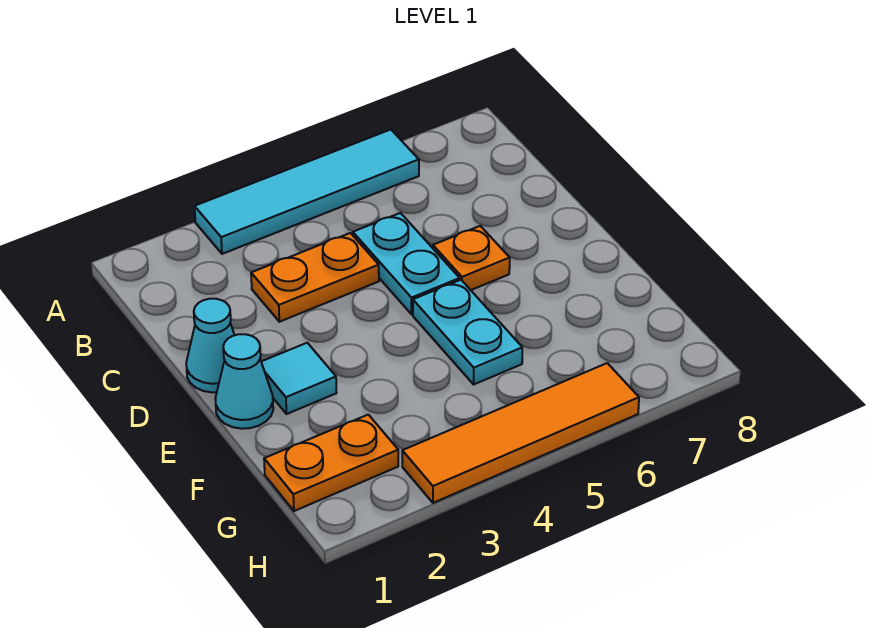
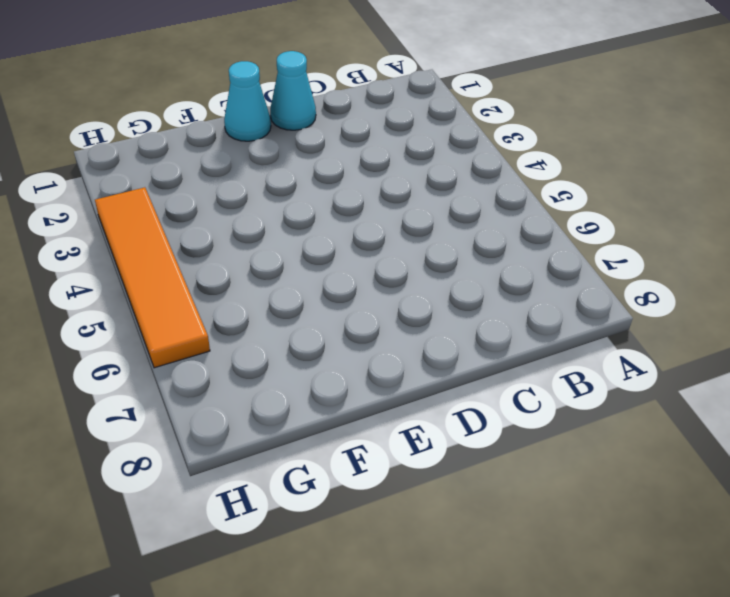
none -> cyan 1x4 tile [195,130,419,254]
none -> orange 1x2 plate [251,233,379,322]

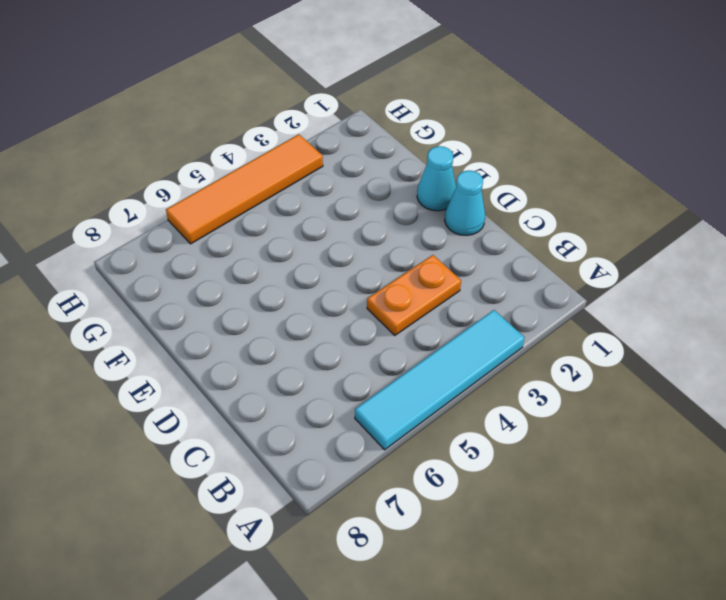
none -> cyan 1x2 plate [353,213,460,314]
none -> orange 1x1 plate [433,226,510,290]

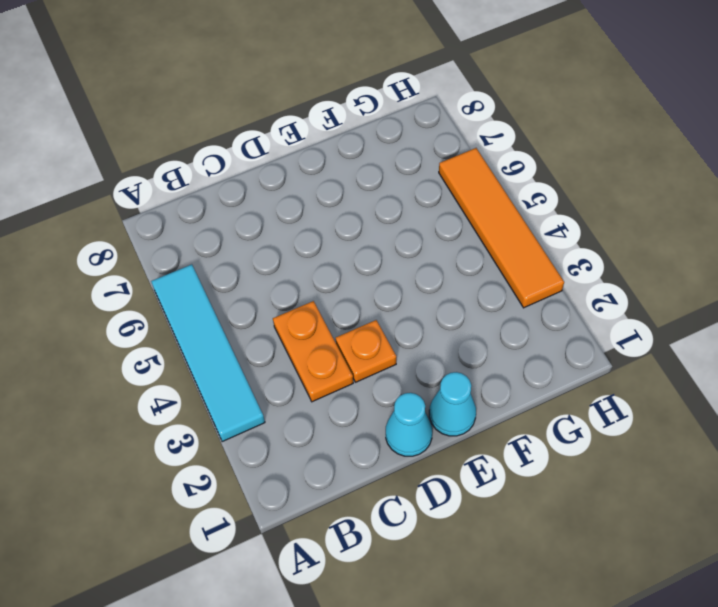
orange 1x1 plate [336,320,396,382] -> orange 1x1 plate moved to [433,226,510,290]
none -> cyan 1x2 plate [353,213,460,314]
none -> cyan 1x1 tile [261,343,336,414]

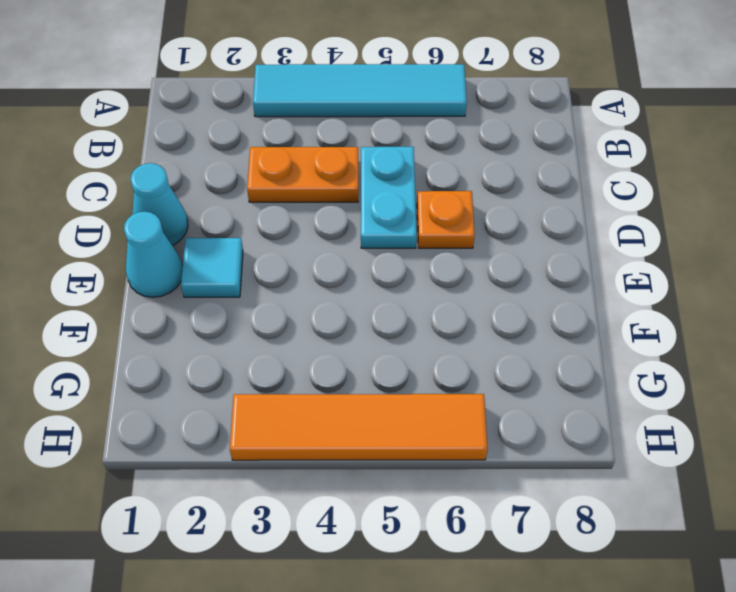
none -> cyan 1x2 plate [413,280,522,384]
none -> orange 1x2 plate [264,415,398,511]

